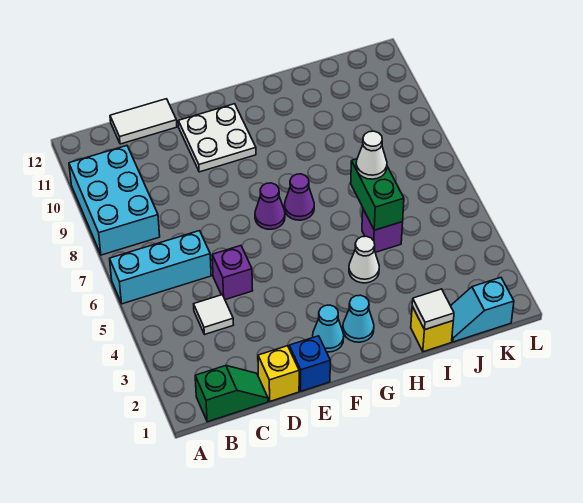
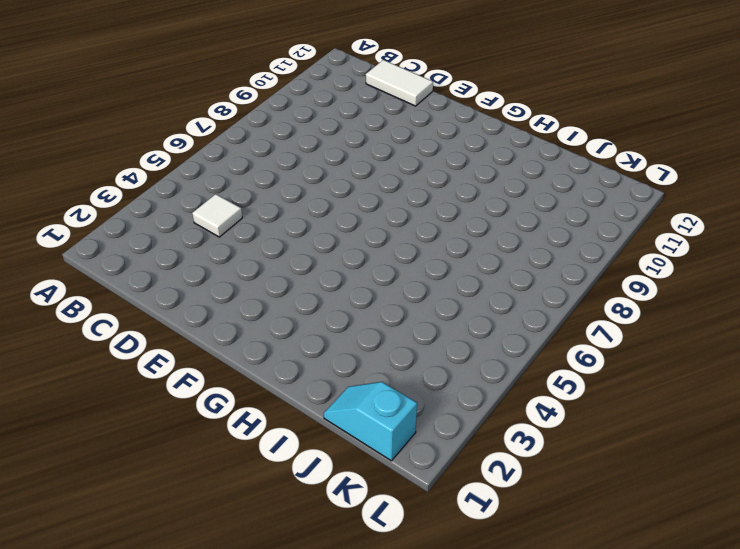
none -> cyan 1x3 brick [110,231,211,304]
none -> cyan 2x3 brick [69,146,160,255]
none -> green 1x2 slope [195,365,268,422]

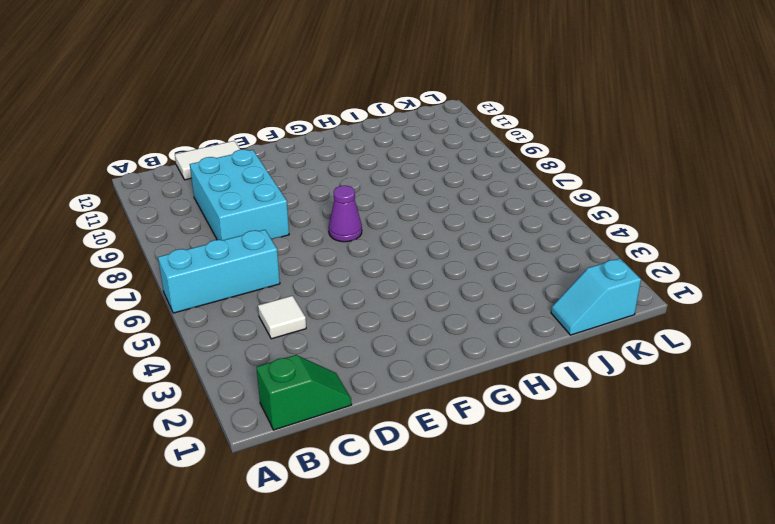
cyan 2x3 brick [190,149,289,240] -> cyan 2x3 brick moved to [69,146,160,255]
none -> yellow 1x1 brick [258,346,299,401]
none -> purple 1x1 brick [212,246,253,300]
none -> blue 1x1 brick [289,336,330,391]

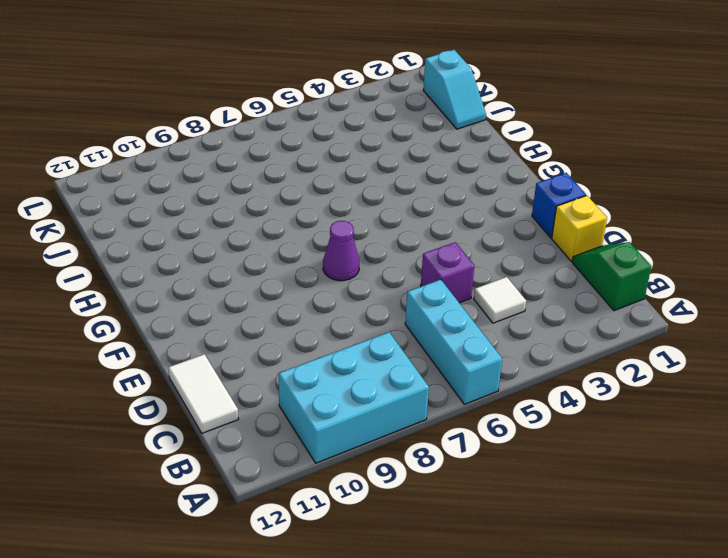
none -> white 2x2 plate [178,104,256,172]
none -> cyan 1x1 cone [313,305,344,352]
none -> cyan 1x1 cone [343,295,374,342]

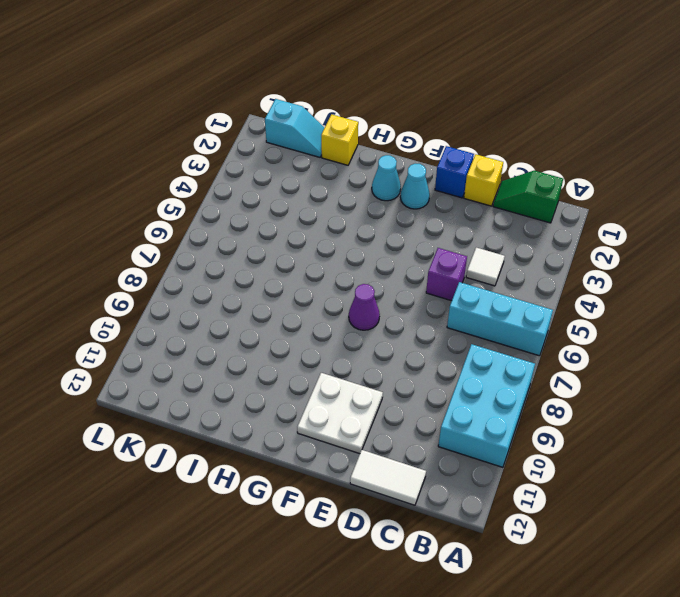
none -> purple 1x1 cone [284,174,314,220]
none -> white 1x1 cone [349,236,379,283]
none -> purple 1x1 brick [362,209,403,252]

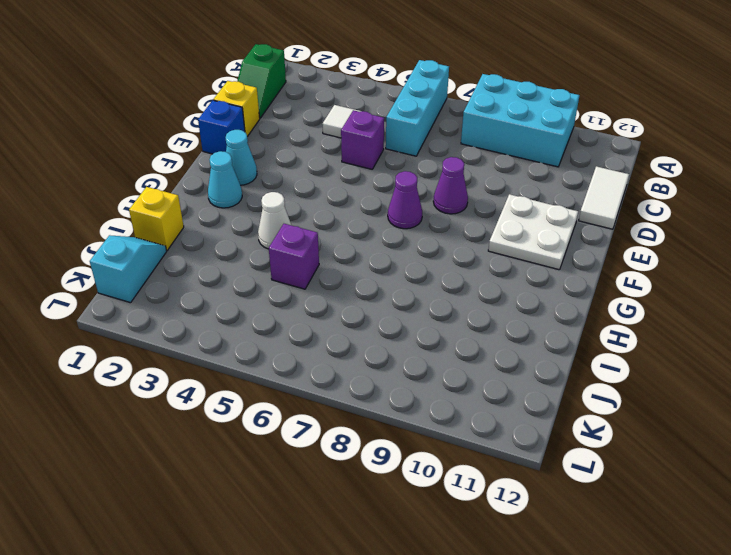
purple 1x1 cone [433,157,468,214] -> purple 1x1 cone moved to [284,174,314,220]
none -> white 1x1 tile [412,289,454,330]
none -> green 1x2 brick [351,159,404,230]
none -> white 1x1 cone [356,131,387,179]

